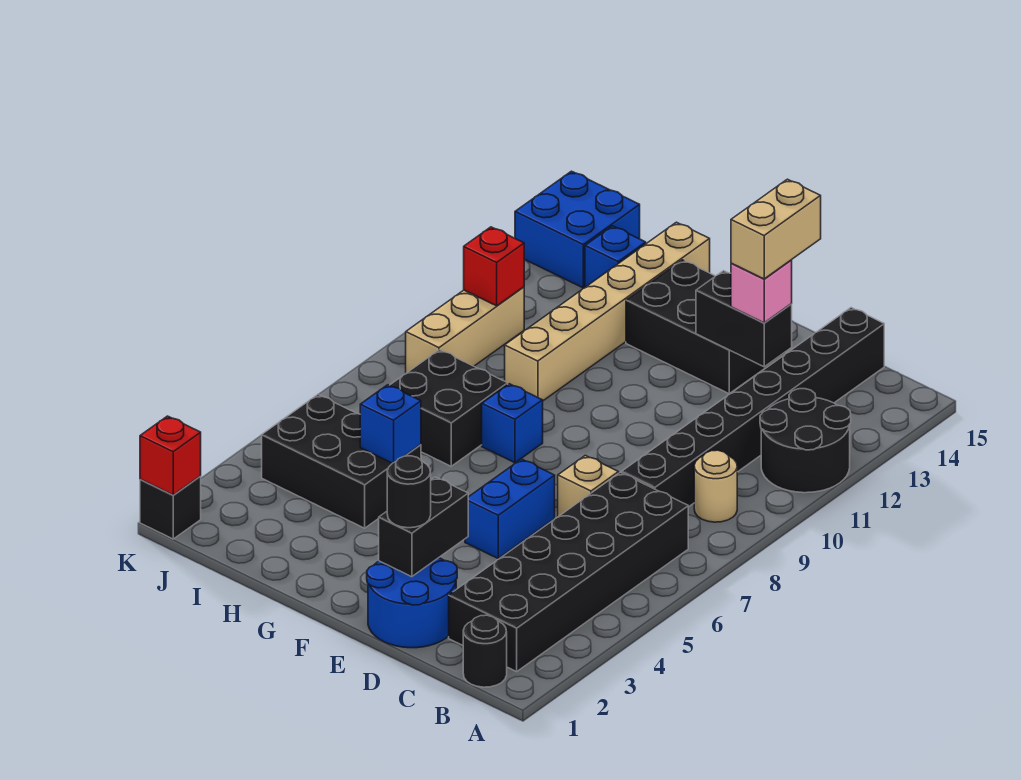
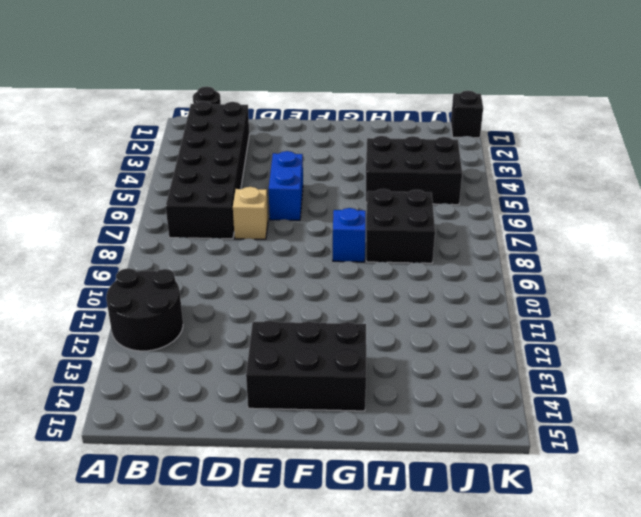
none -> tan 1x1 round brick [694,450,737,522]
none -> black 1x8 brick [622,308,884,507]
none -> blue 2x2 round brick [367,558,457,648]

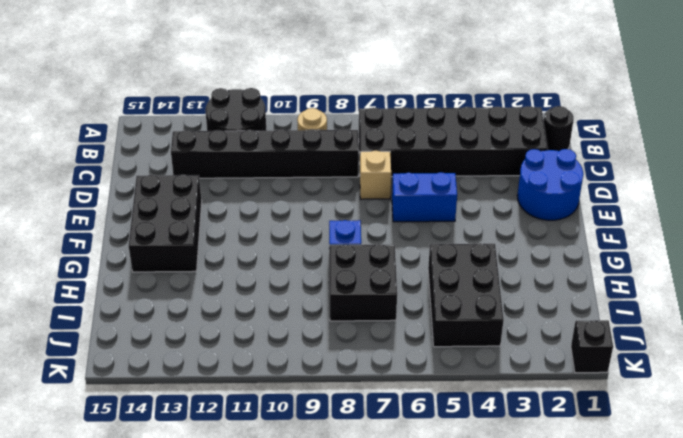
black 1x6 brick [171,129,359,178] -> black 1x8 brick [622,308,884,507]
none -> tan 1x6 brick [505,222,710,401]
none -> blue 1x1 brick [585,226,646,287]
none -> tan 1x3 brick [406,287,524,373]

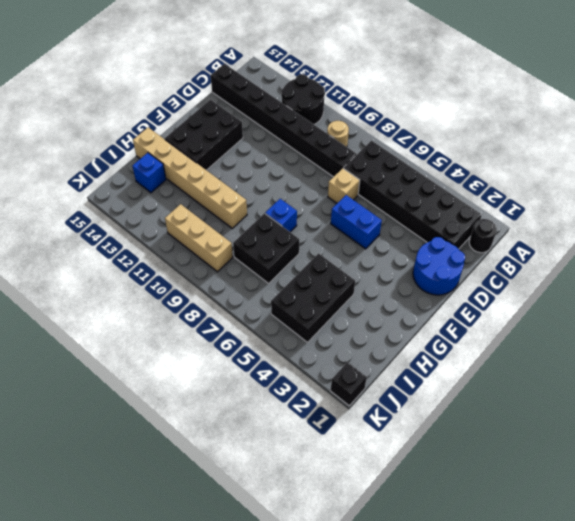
none -> blue 2x2 brick [515,171,640,288]
none -> black 1x2 brick [696,271,792,367]
none -> black 1x2 brick [379,477,468,577]

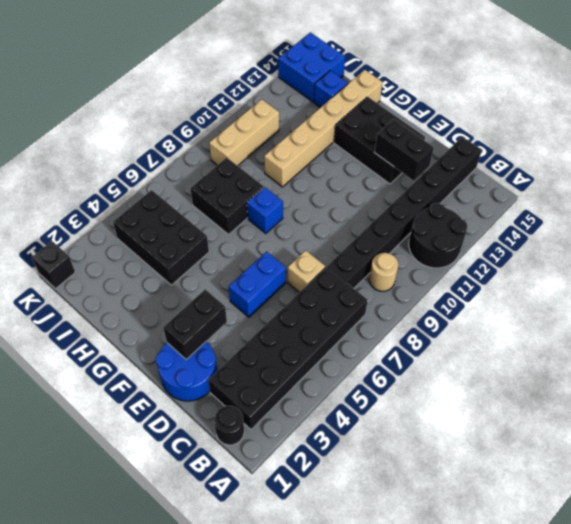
none -> blue 1x1 brick [360,385,421,463]
none -> red 1x1 brick [464,227,524,306]
none -> red 1x1 brick [140,416,201,495]

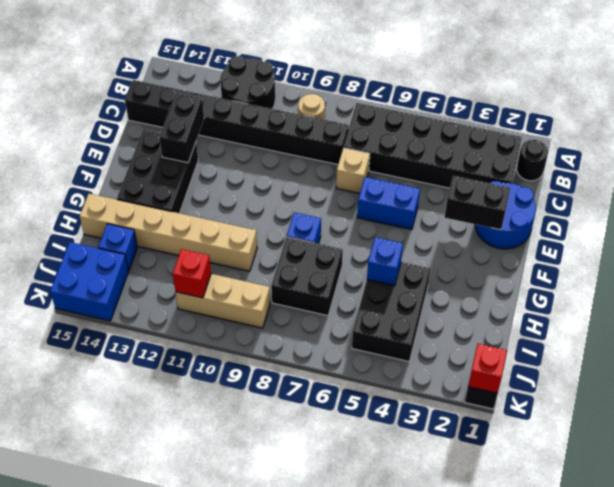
none -> pink 1x1 brick [731,260,792,323]
none -> black 1x1 round brick [387,456,431,528]
none -> tan 1x2 brick [731,179,821,279]

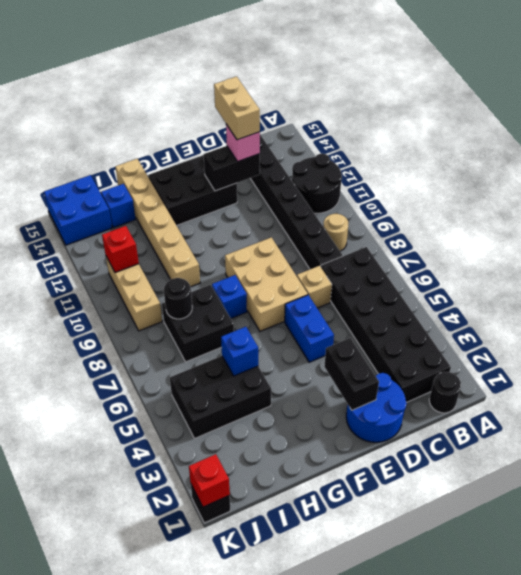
tan 2x3 brick [225,237,308,331] -> none
black 1x1 round brick [164,278,192,319] -> black 1x1 round brick moved to [387,456,431,528]

